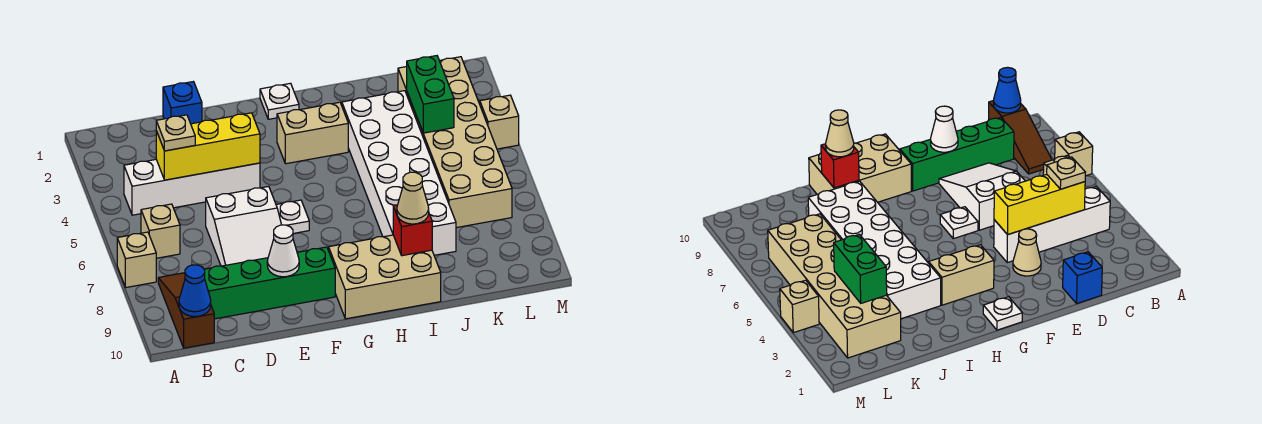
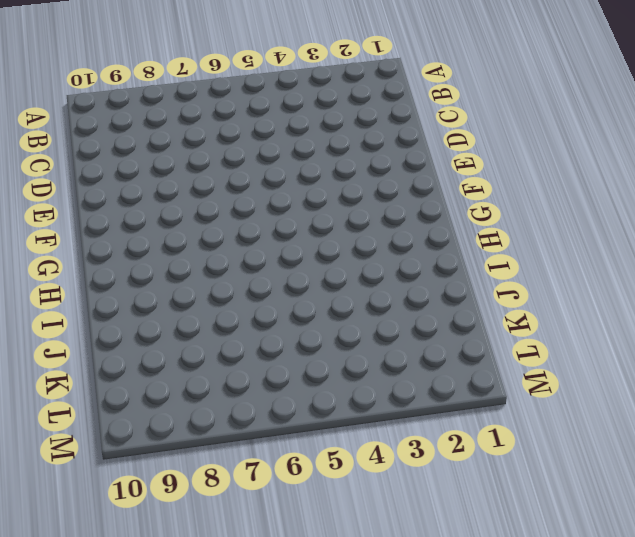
none -> tan 1x1 brick [117,232,156,287]
none -> white 1x4 brick [124,160,260,215]
none -> tan 1x1 brick [141,204,180,258]

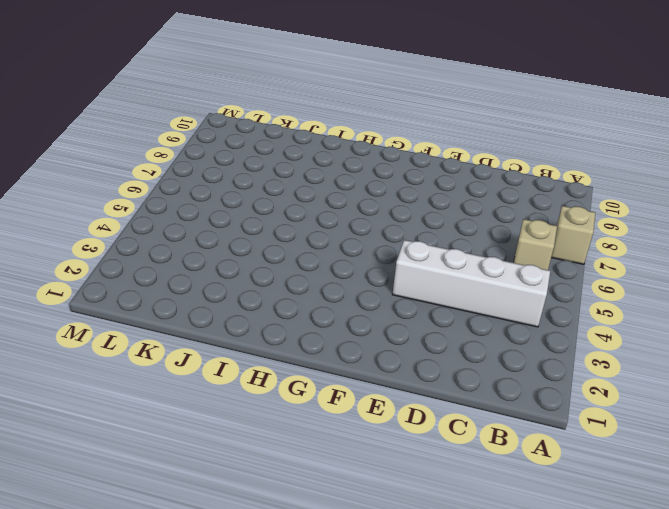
none -> brown 1x3 slope [158,273,214,348]
none -> green 1x4 brick [204,247,335,319]
none -> blue 1x1 brick [163,82,202,124]

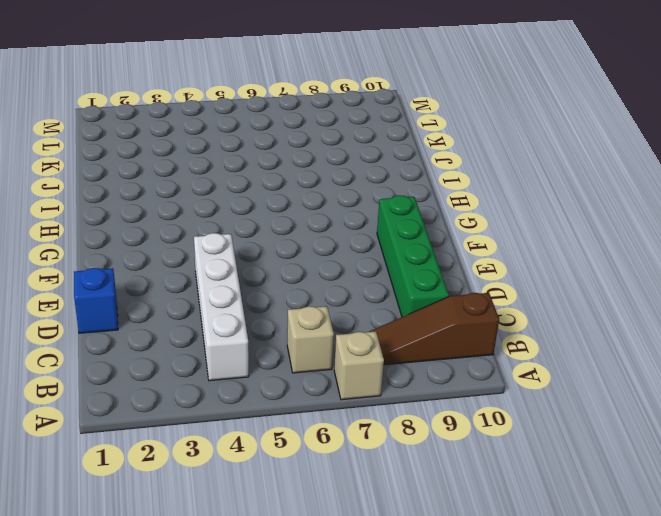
none -> white 2x3 slope [206,186,281,266]
none -> tan 1x1 cone [1013,229,1041,276]
none -> white 1x1 plate [276,200,309,233]

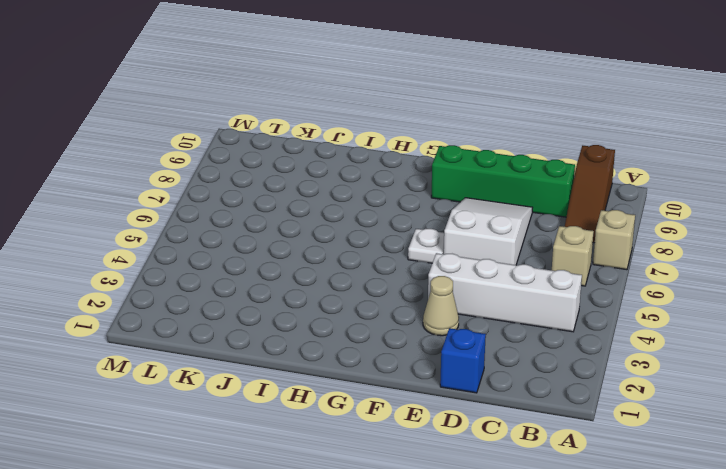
none -> white 1x1 plate [260,83,299,119]
none -> tan 1x2 brick [277,102,348,164]
none -> tan 2x3 brick [329,235,441,319]

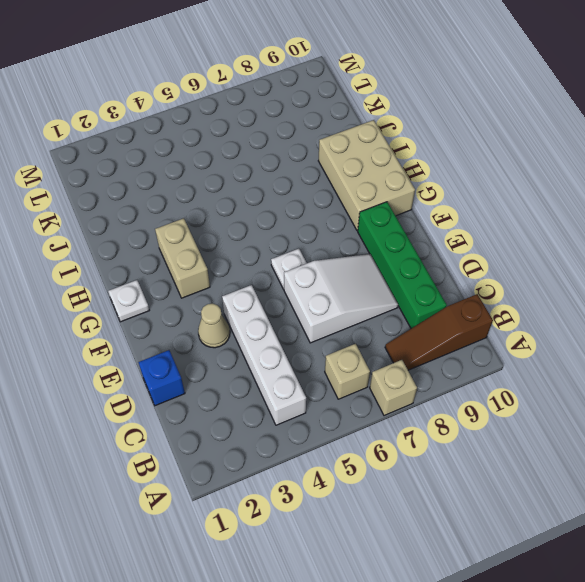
none -> white 2x6 brick [342,91,456,255]
none -> tan 2x6 brick [398,57,512,228]
none -> tan 1x1 brick [480,95,519,149]

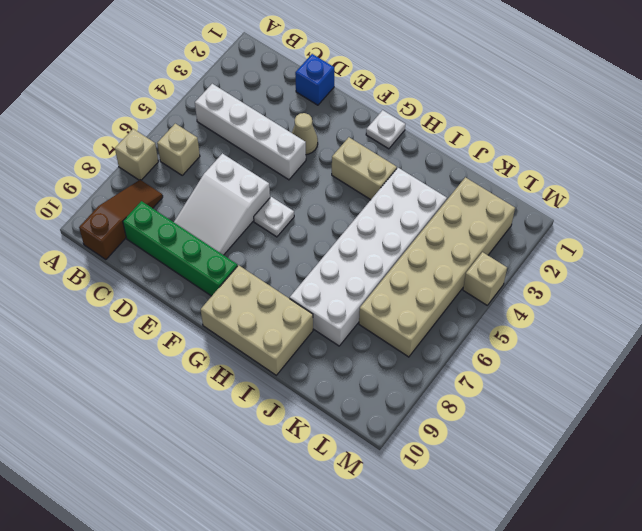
none -> blue 1x1 cone [179,265,211,317]
none -> yellow 1x3 brick [156,113,260,180]
none -> white 1x1 cone [267,225,299,277]

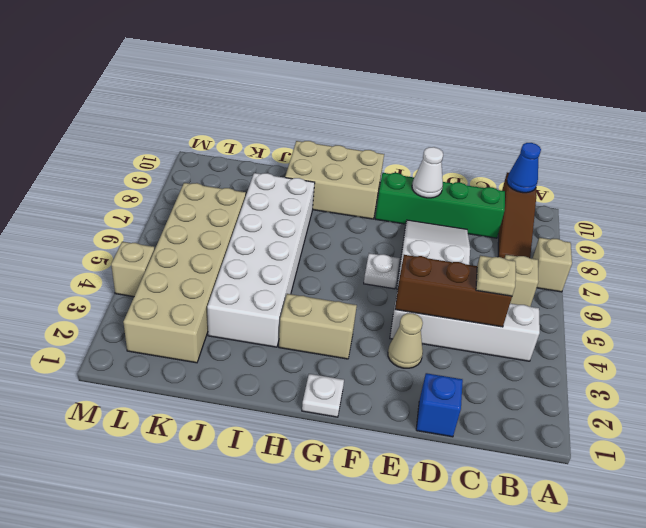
brown 1x3 brick [395,255,512,327] -> yellow 1x3 brick [156,113,260,180]
none -> red 1x1 brick [393,205,432,256]
none -> green 1x2 brick [407,56,454,133]
none -> tan 1x1 cone [397,172,429,224]

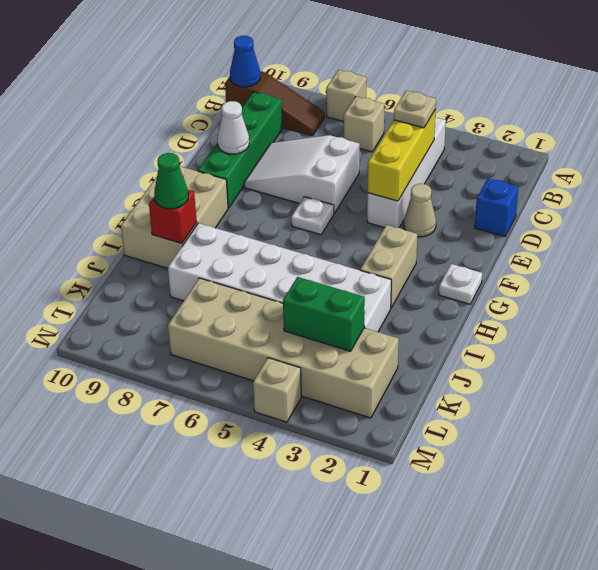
green 1x1 cone [154,153,188,209] -> tan 1x1 cone [397,172,429,224]

